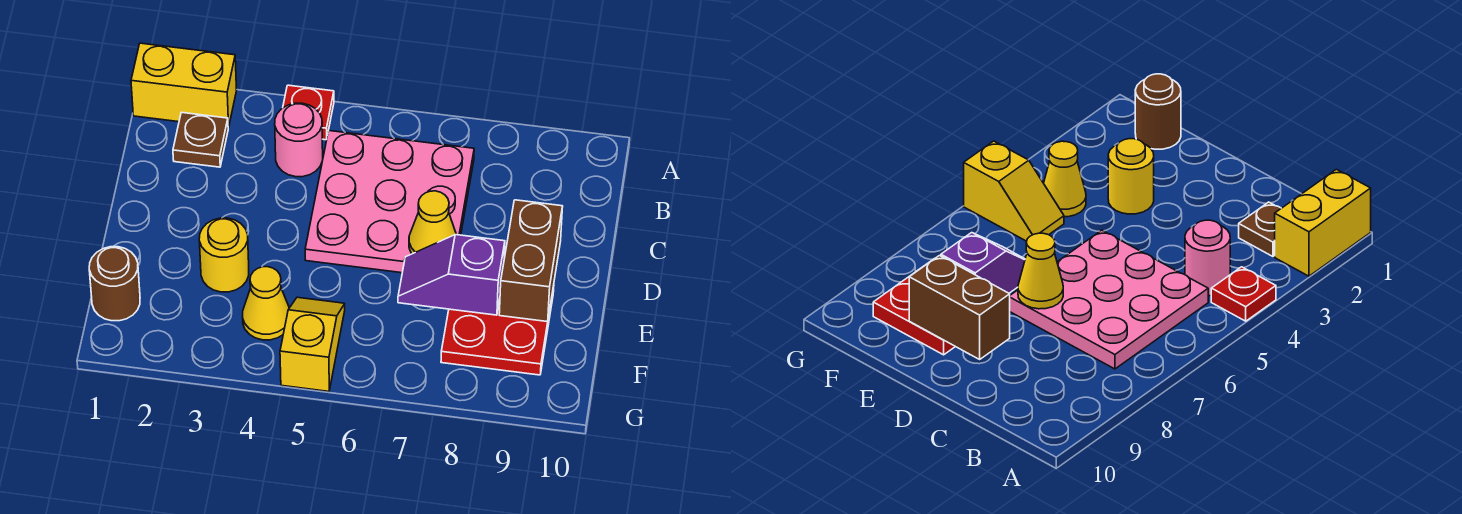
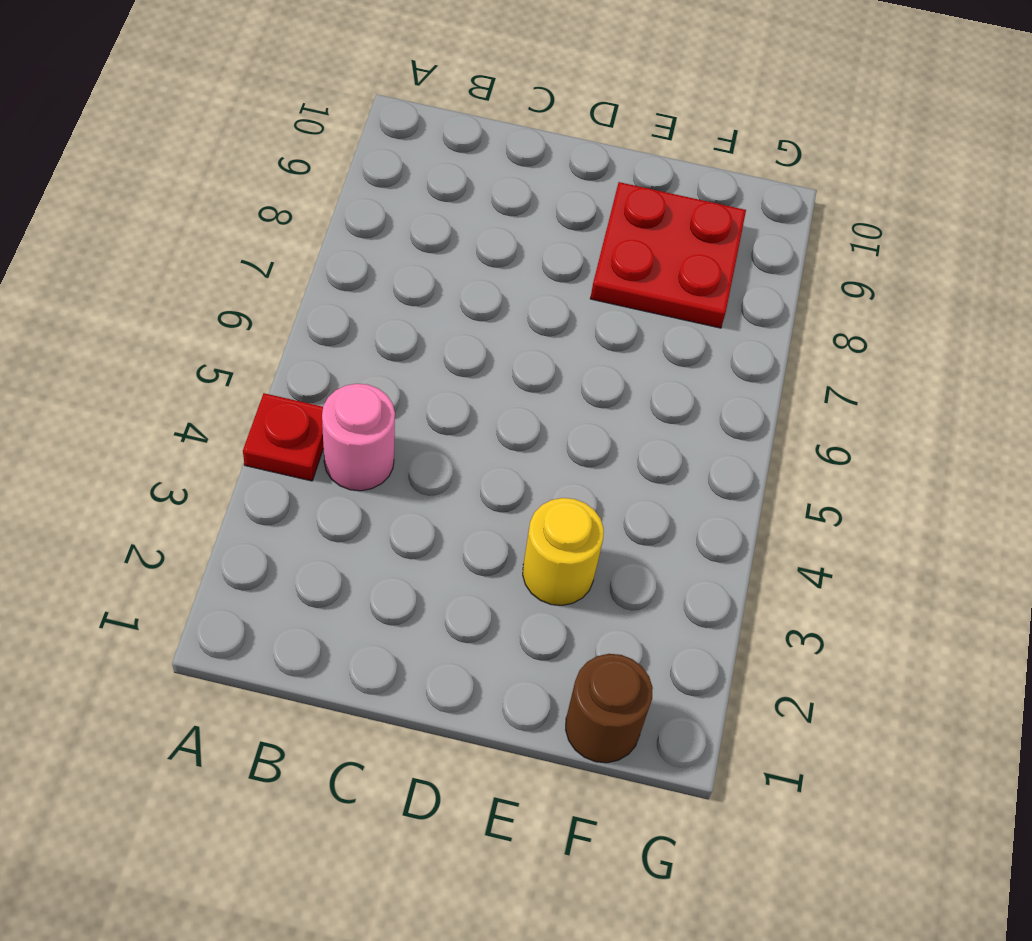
none -> yellow 1x2 brick [131,43,237,127]
none -> brown 1x1 plate [173,112,228,167]
none -> pink 3x3 plate [305,131,474,273]

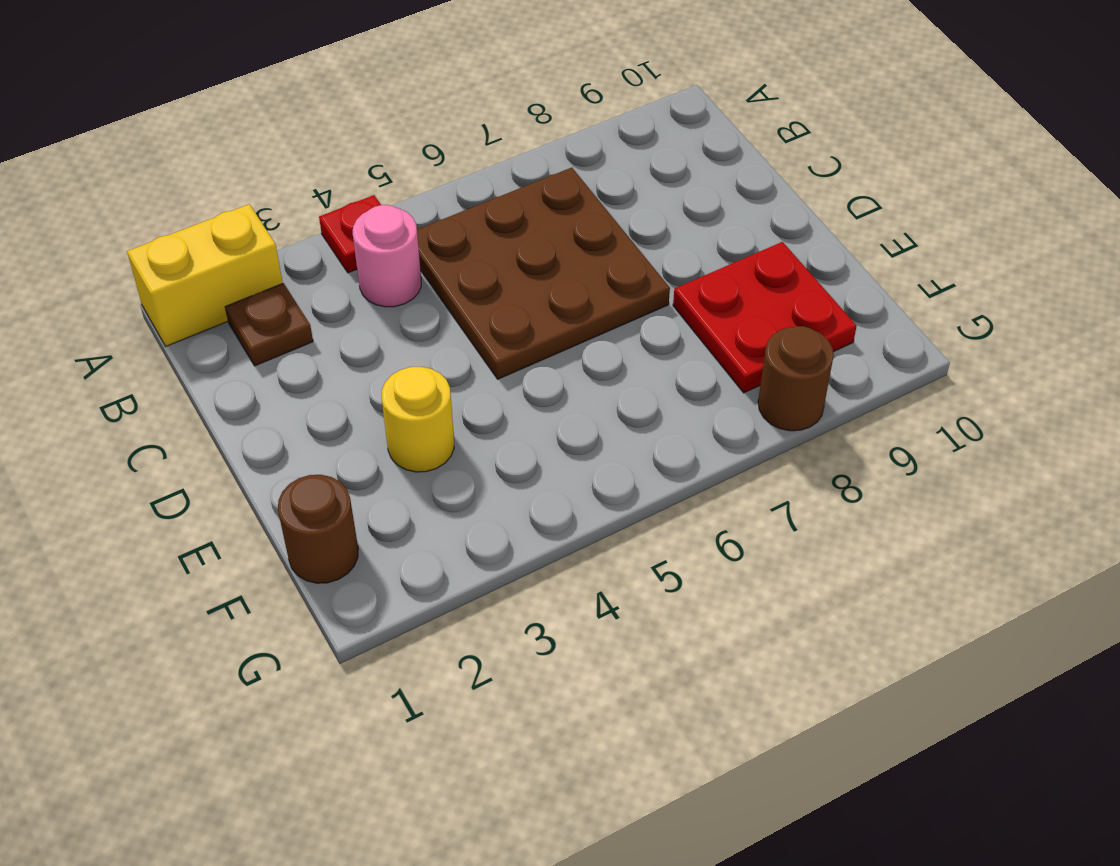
brown 3x3 plate [417,168,670,379] -> pink 3x3 plate [305,131,474,273]
brown 1x1 round brick [758,326,834,431] -> none
none -> yellow 1x1 cone [242,267,289,340]
none -> yellow 1x2 slope [280,297,345,391]
none -> yellow 1x1 cone [409,191,456,254]

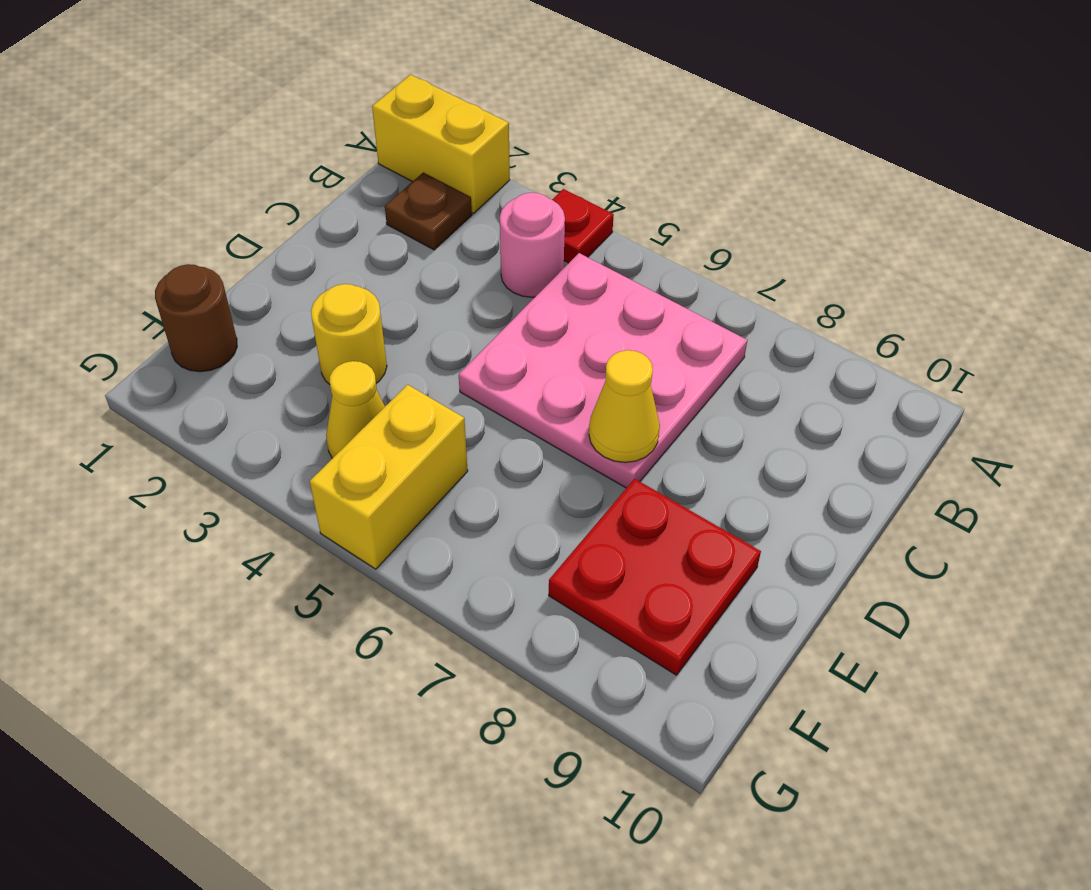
yellow 1x2 brick [310,385,468,569] -> yellow 1x2 slope [280,297,345,391]
none -> brown 1x2 brick [499,200,563,322]
none -> purple 1x2 slope [398,235,505,315]

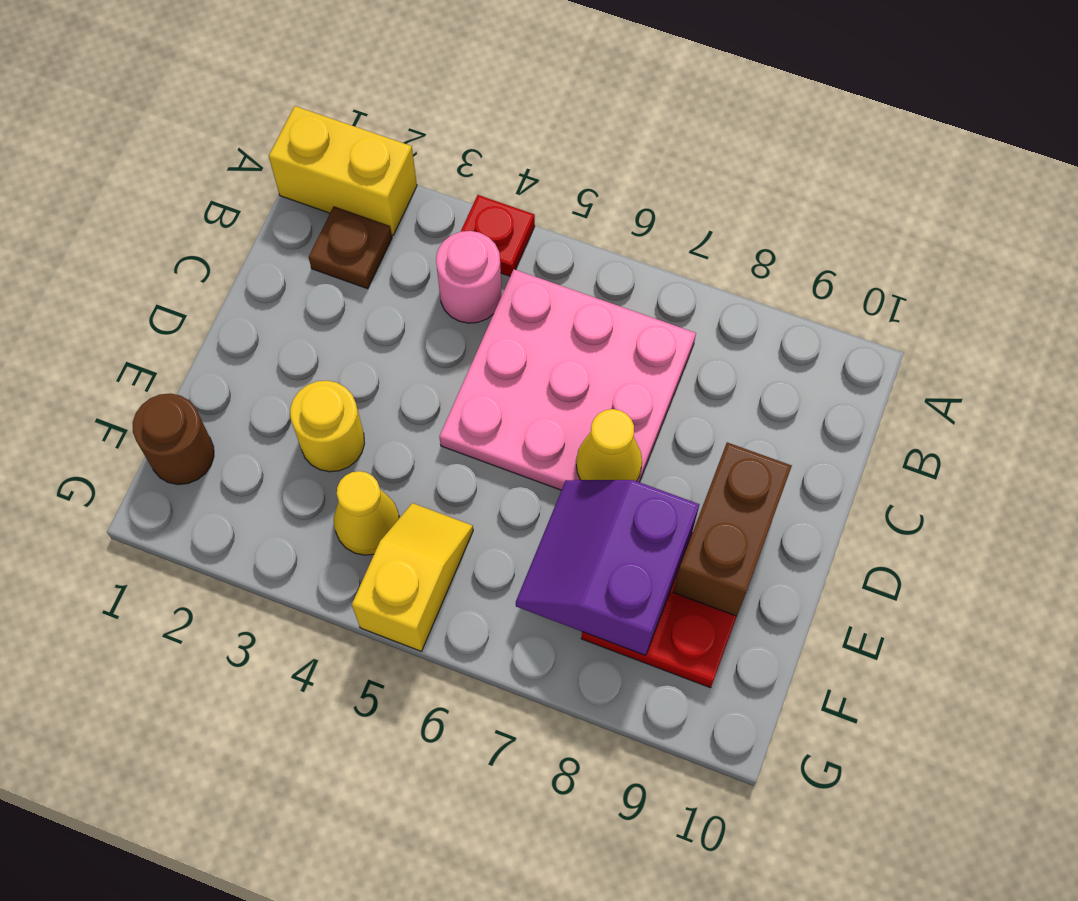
purple 2x2 slope [516,480,699,655] -> purple 1x2 slope [398,235,505,315]

